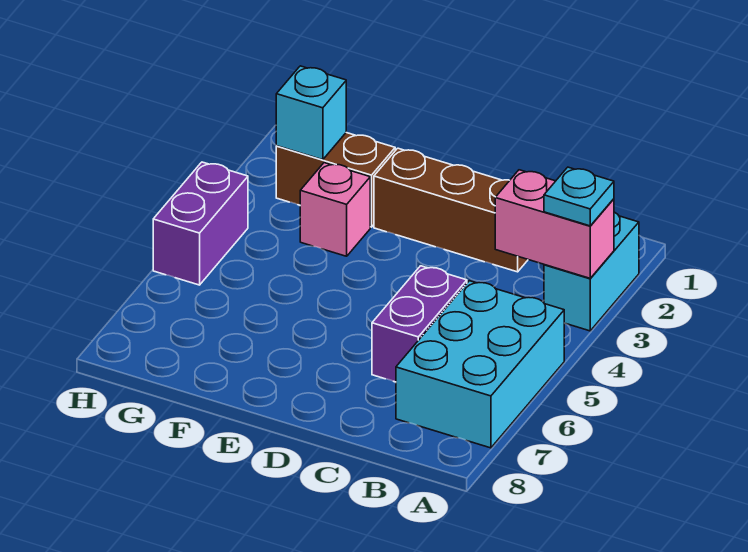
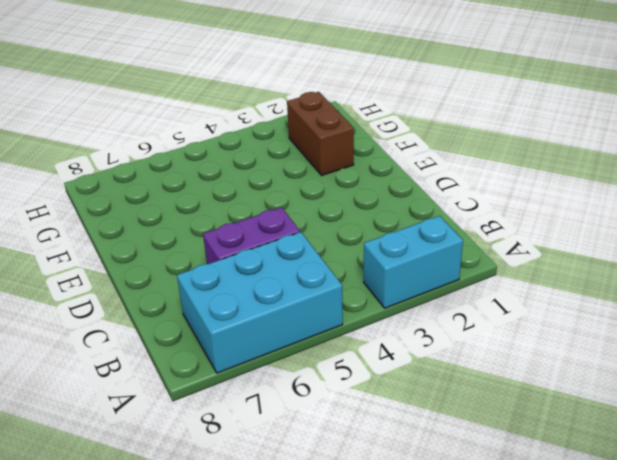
none -> brown 1x3 brick [374,148,528,272]
none -> pink 1x1 brick [300,163,370,256]

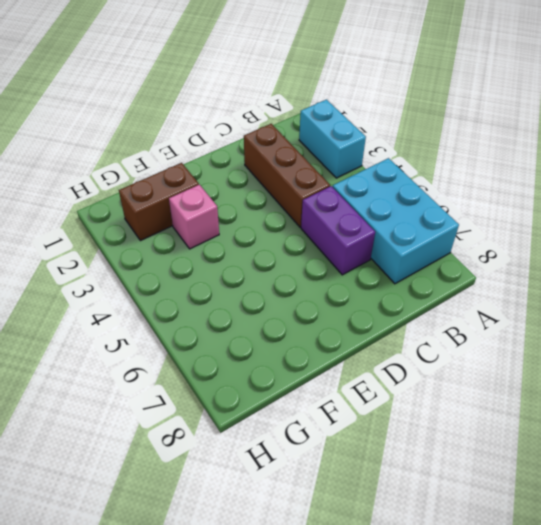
brown 1x3 brick [244,124,330,227] -> brown 1x3 brick turned to [374,148,528,272]
none -> purple 1x2 brick [153,162,248,285]
none -> pink 1x2 brick [495,170,614,278]

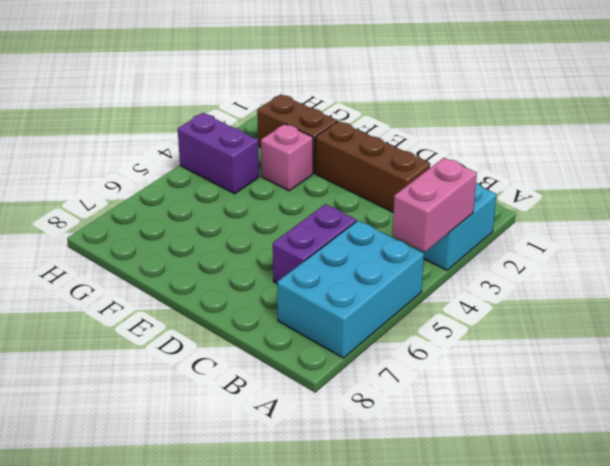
pink 1x2 brick [393,158,477,252] -> pink 1x2 brick turned to [495,170,614,278]
purple 1x2 brick [178,113,259,194] -> purple 1x2 brick turned to [153,162,248,285]
none -> cyan 1x1 brick [276,66,346,160]
none -> cyan 1x1 plate [544,167,614,226]

